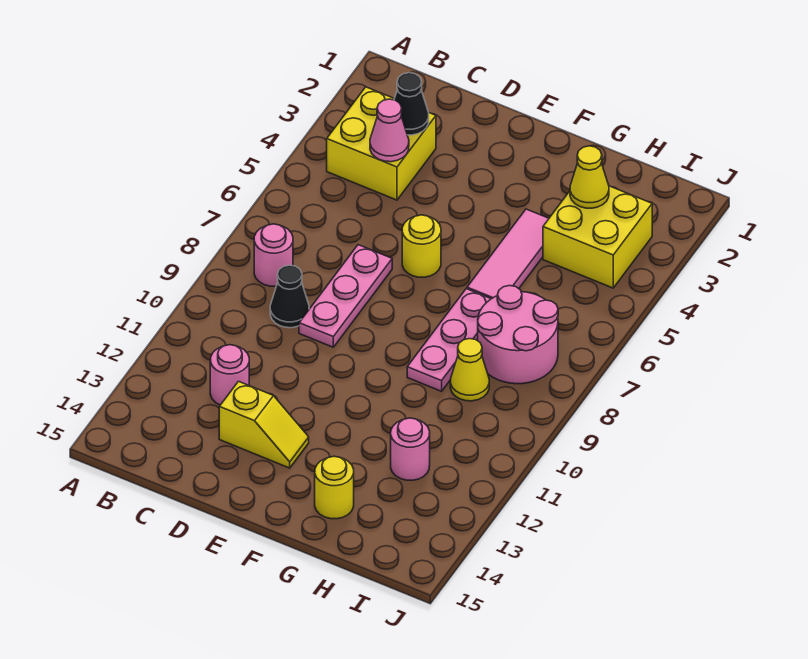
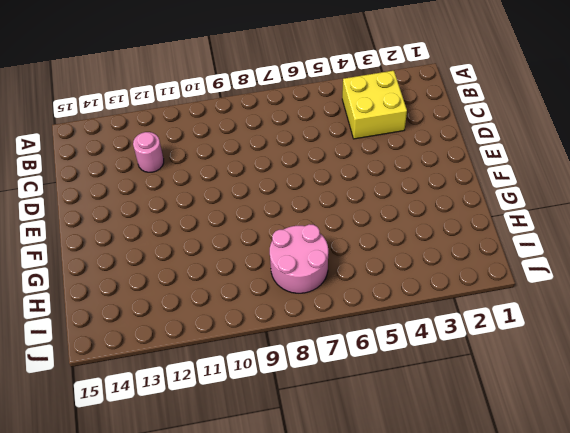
none -> pink 1x1 round brick [254,224,293,286]
none -> black 1x1 cone [270,265,309,328]
none -> pink 1x3 plate [299,245,392,347]

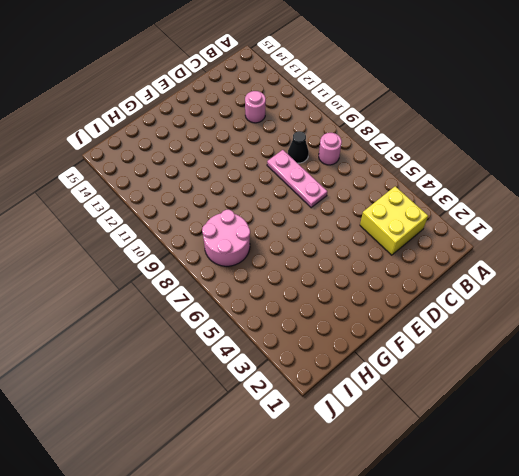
none -> yellow 1x2 slope [219,381,309,468]
none -> yellow 1x1 round brick [402,215,441,277]
none -> pink 1x3 tile [467,209,549,299]

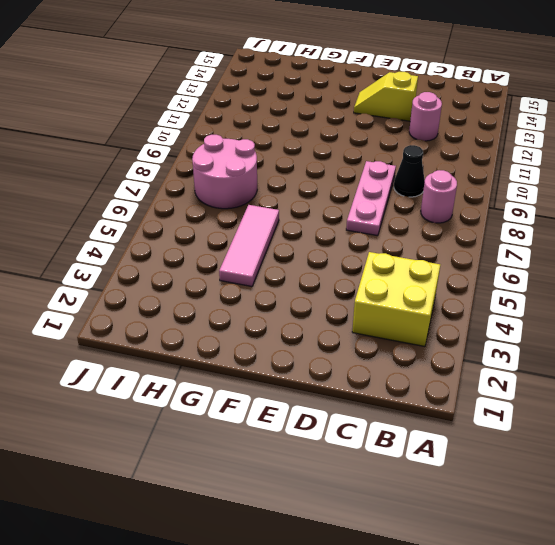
none -> yellow 1x1 round brick [402,215,441,277]
none -> pink 1x3 plate [407,289,491,391]
none -> yellow 1x1 round brick [315,456,354,519]

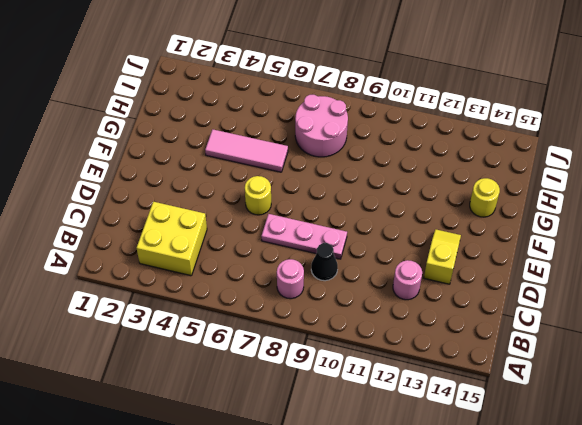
none -> pink 1x3 plate [407,289,491,391]
none -> yellow 2x2 brick [543,186,652,288]
none -> yellow 1x1 cone [450,339,489,401]

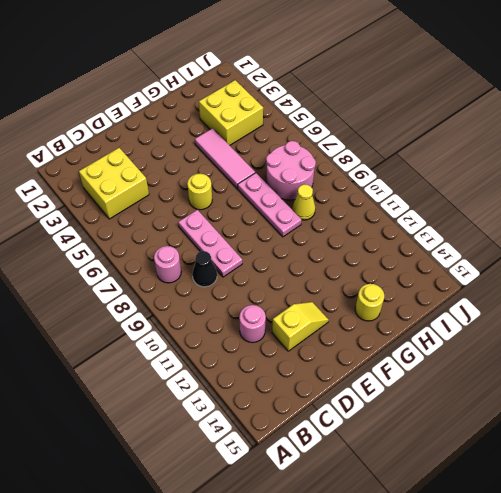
none -> pink 1x1 round brick [391,418,430,480]
none -> black 1x1 cone [394,73,429,135]
none -> pink 1x1 cone [370,99,409,162]

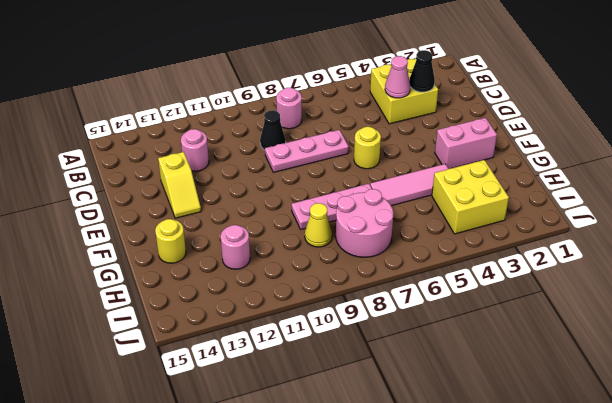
pink 1x2 brick [435,118,497,169] -> none
none -> yellow 1x1 cone [570,146,609,208]

